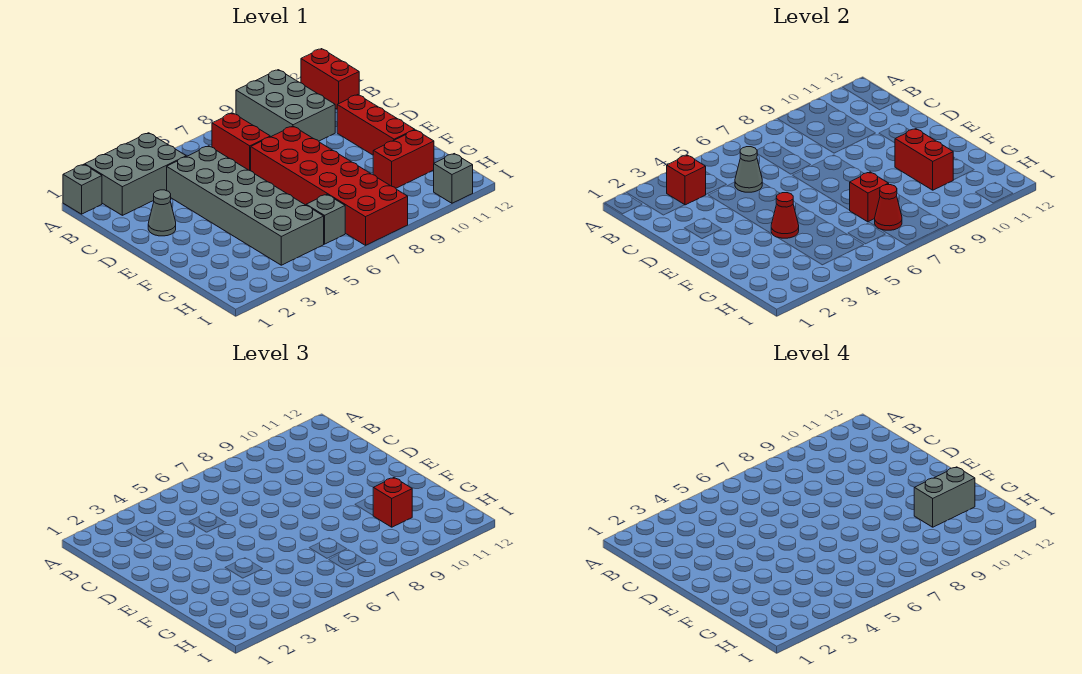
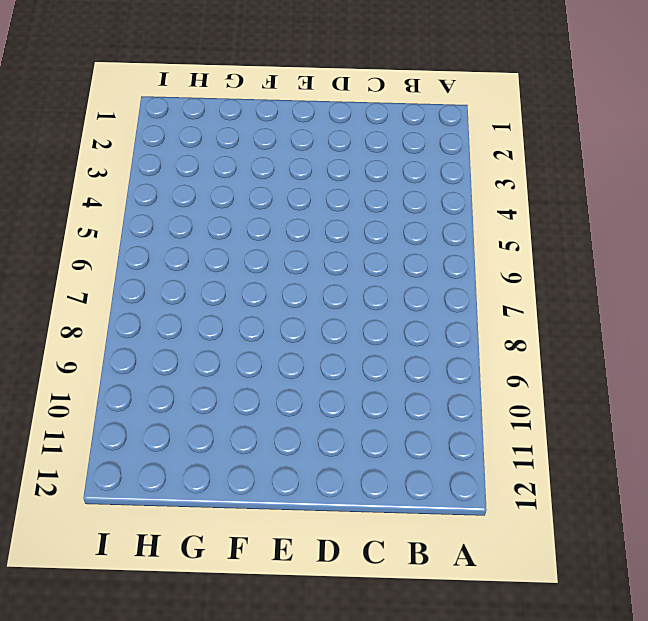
none -> grey 1x1 brick [63,164,102,214]
none -> grey 2x3 brick [85,133,186,215]
none -> grey 2x3 brick [236,70,335,141]

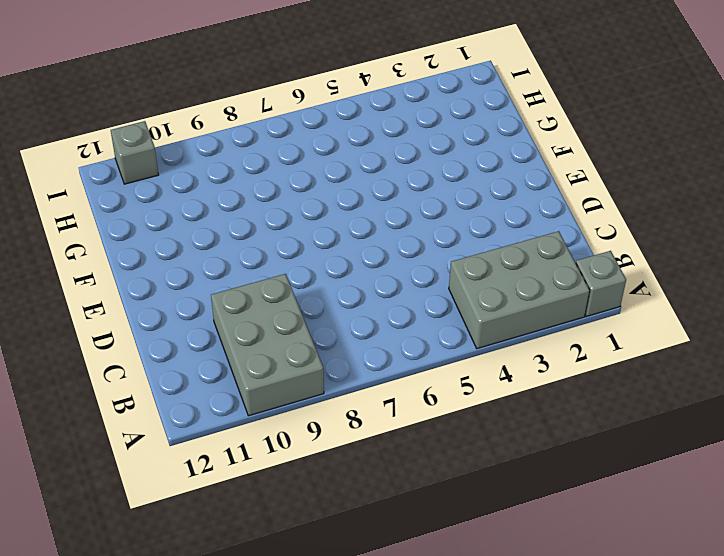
none -> red 1x2 brick [301,49,359,109]
none -> red 1x2 brick [212,113,270,171]
none -> grey 2x6 brick [167,146,324,265]

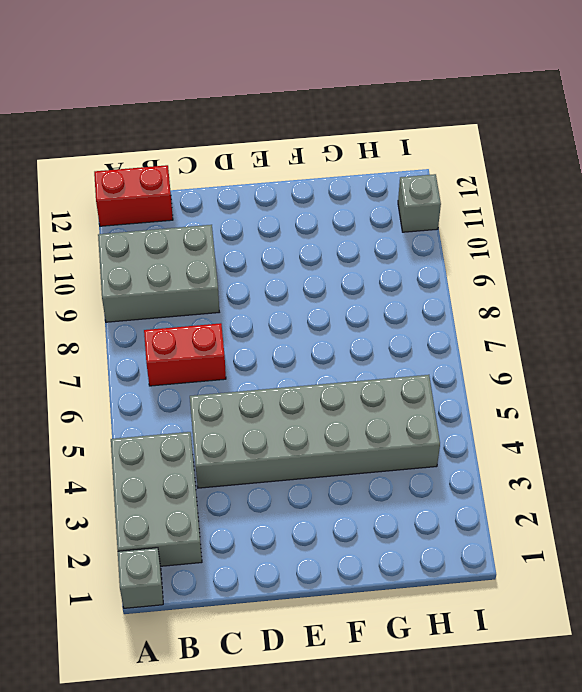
none -> grey 1x1 cone [148,190,176,236]
none -> red 2x6 brick [251,126,408,245]
none -> red 1x3 brick [337,95,415,155]

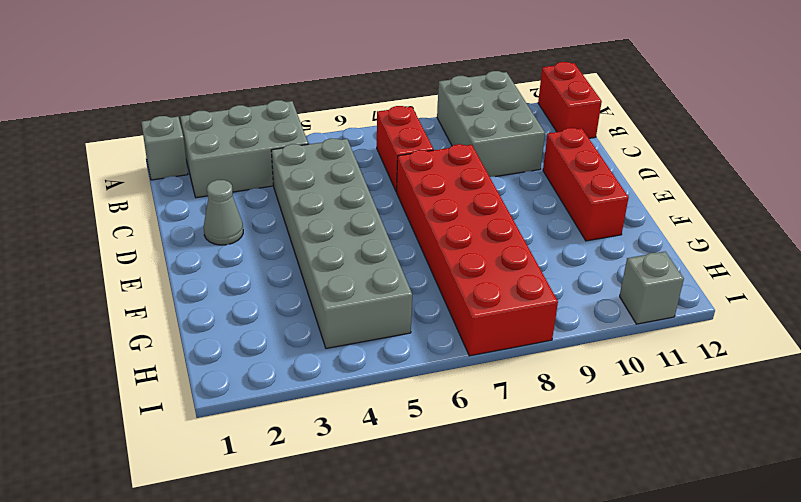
none -> red 1x2 brick [373,130,434,188]
none -> grey 1x1 brick [306,194,345,244]
none -> red 1x1 brick [667,155,706,205]

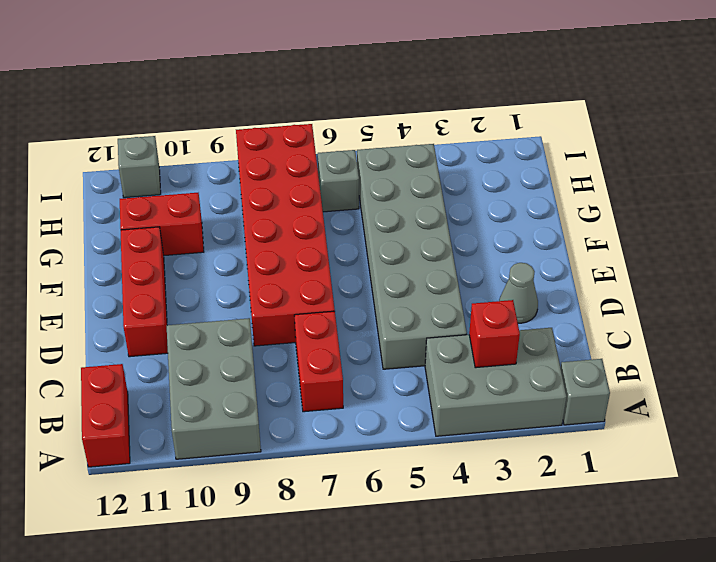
none -> grey 1x1 cone [735,147,762,192]
none -> red 1x1 cone [771,193,799,238]
none -> red 1x2 brick [895,129,953,190]

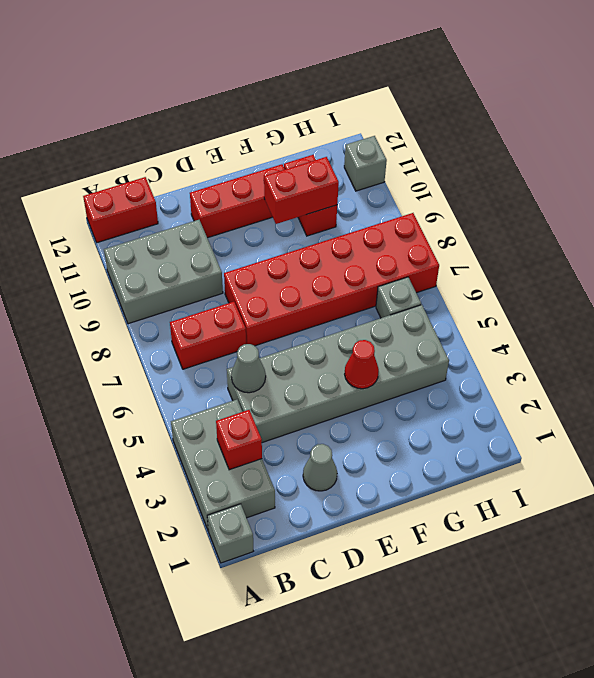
none -> red 1x1 brick [850,172,889,222]
none -> red 1x1 cone [875,185,902,230]
none -> red 1x1 brick [373,478,412,527]

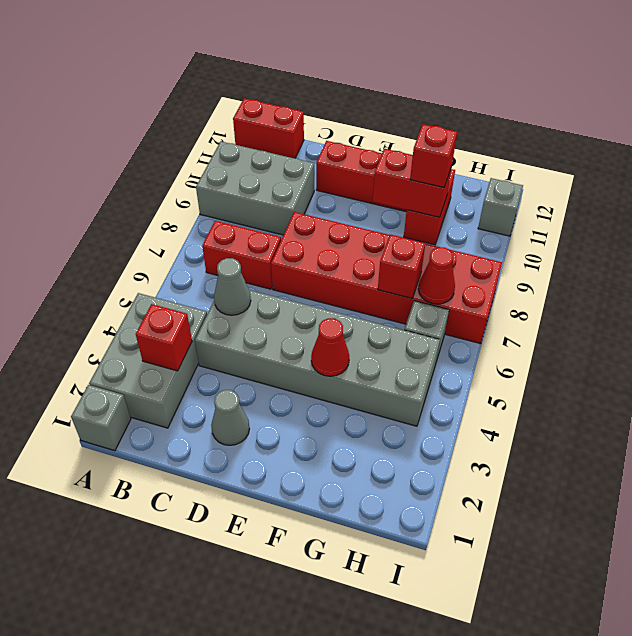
none -> grey 1x2 brick [914,467,975,527]

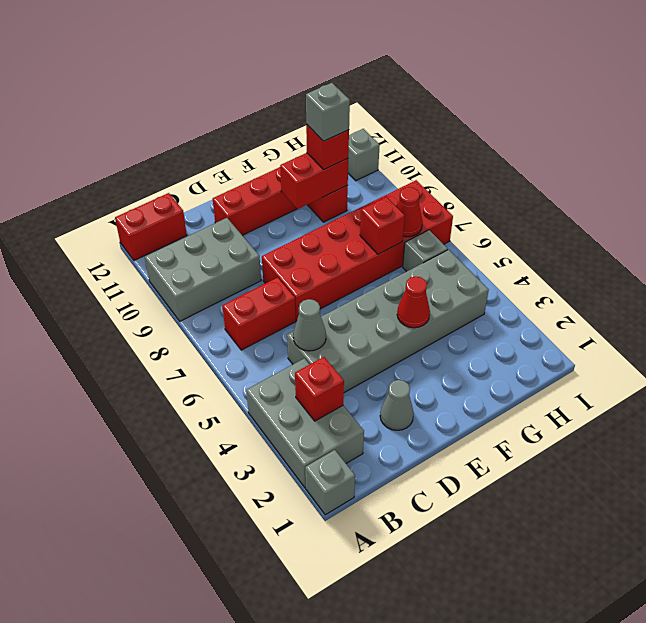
grey 1x1 brick [306,83,350,141] -> grey 1x2 brick [914,467,975,527]

